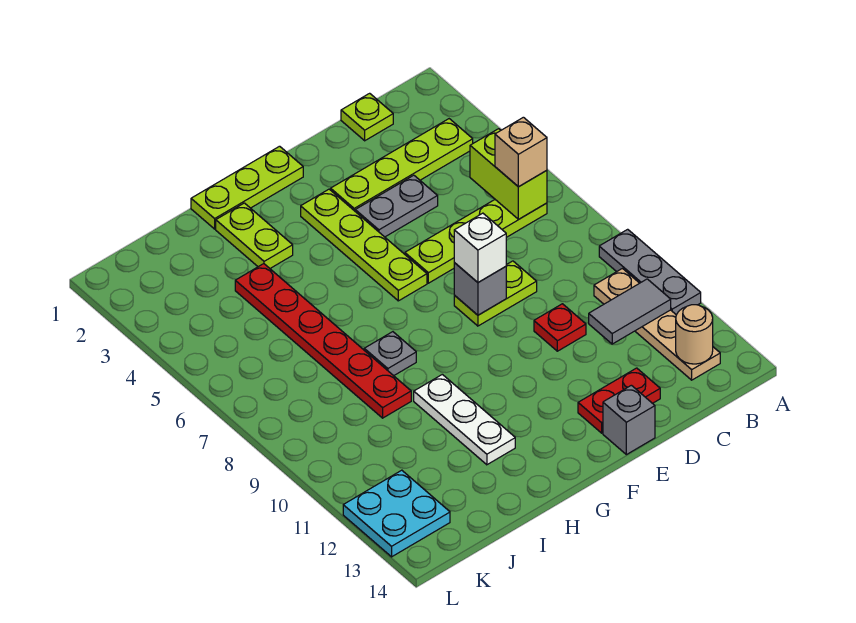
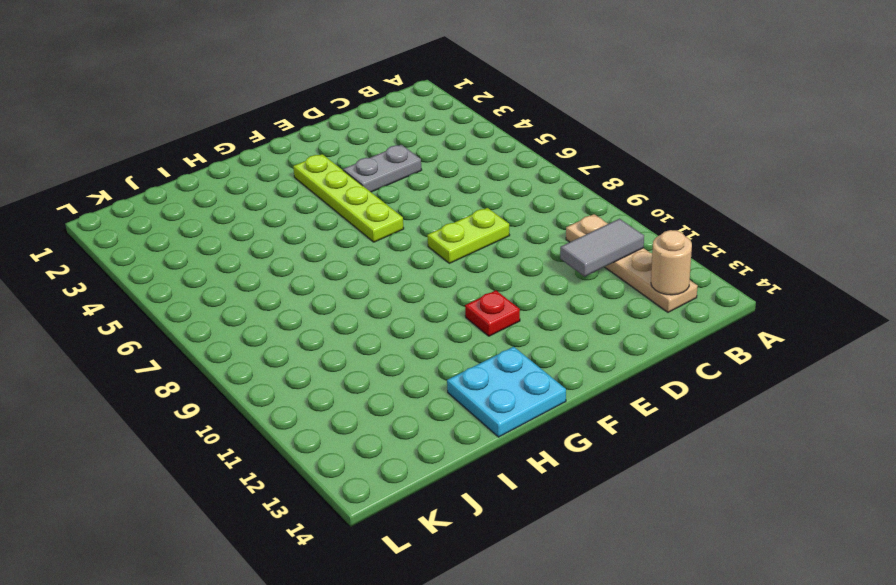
red 1x1 plate [465,290,520,336] -> red 1x1 plate moved to [534,304,586,351]
cyan 2x2 plate [447,347,566,437] -> cyan 2x2 plate moved to [343,470,450,557]
none -> grey 1x3 plate [599,229,701,315]
none -> lime 1x4 plate [331,119,473,211]
none -> lime 1x4 plate [405,200,547,283]

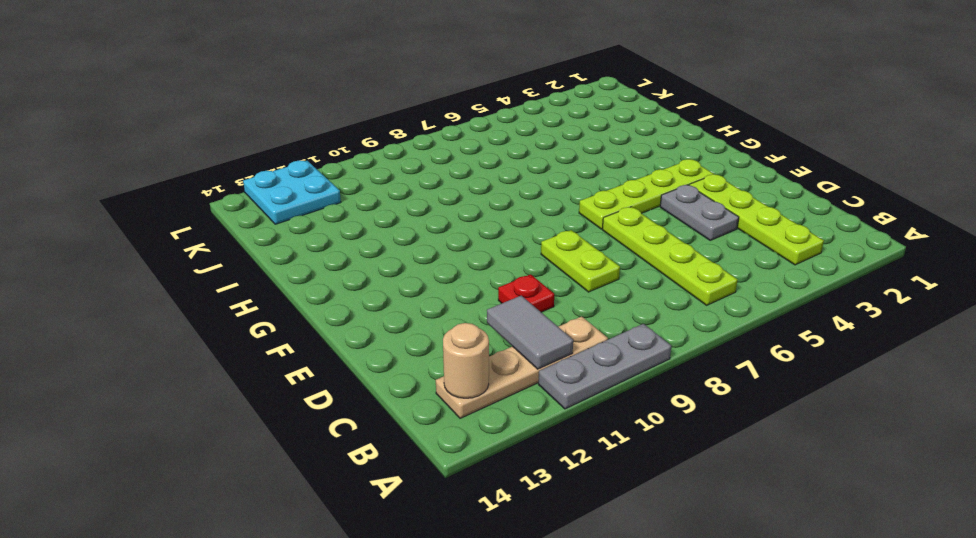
none -> lime 1x1 plate [341,93,393,141]
none -> red 1x2 plate [578,368,660,433]
none -> grey 1x1 brick [603,385,655,455]

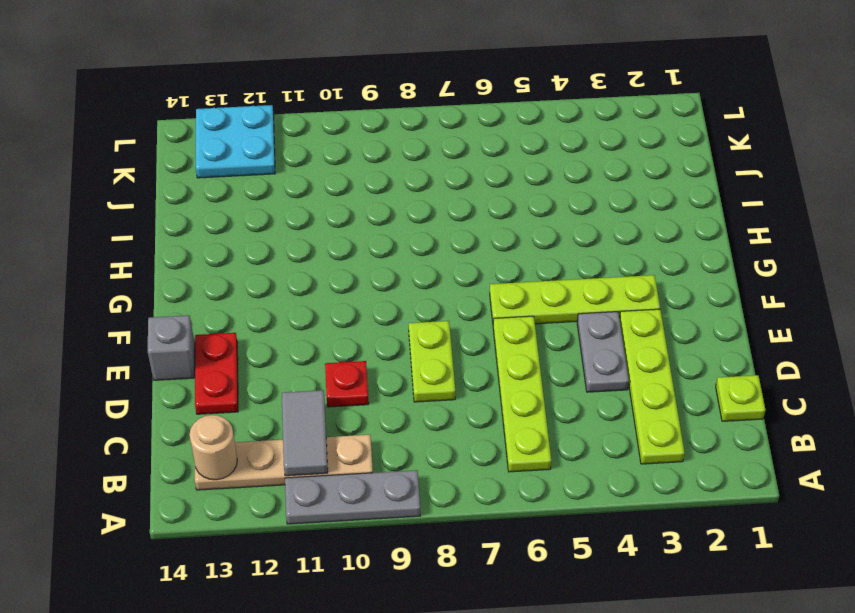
none -> lime 1x3 plate [191,146,303,229]
none -> lime 1x2 plate [216,203,293,268]
none -> grey 1x1 plate [364,332,416,376]

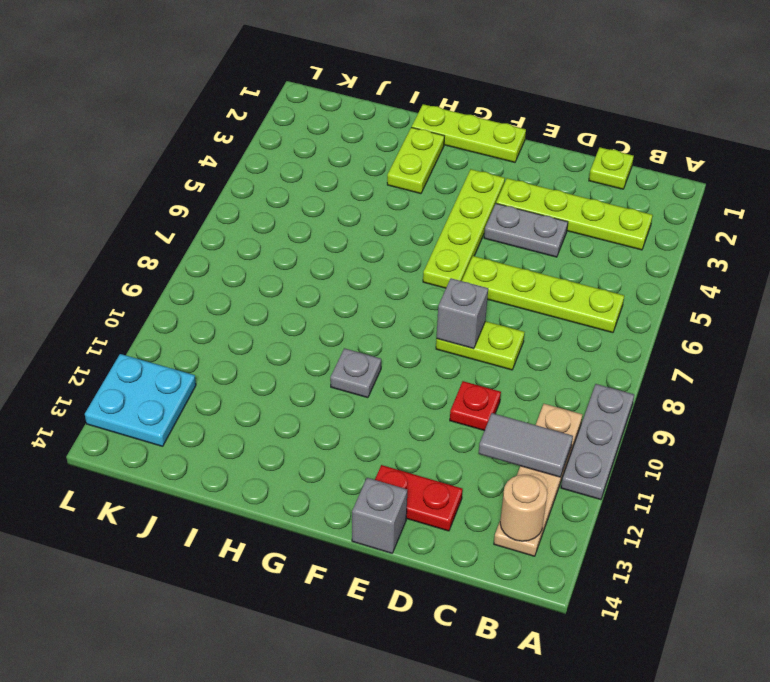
grey 1x1 plate [330,348,381,398] -> grey 1x1 plate moved to [364,332,416,376]
none -> white 1x3 plate [414,374,515,465]
none -> red 1x6 plate [235,264,411,418]
none -> lime 1x2 brick [470,129,547,220]

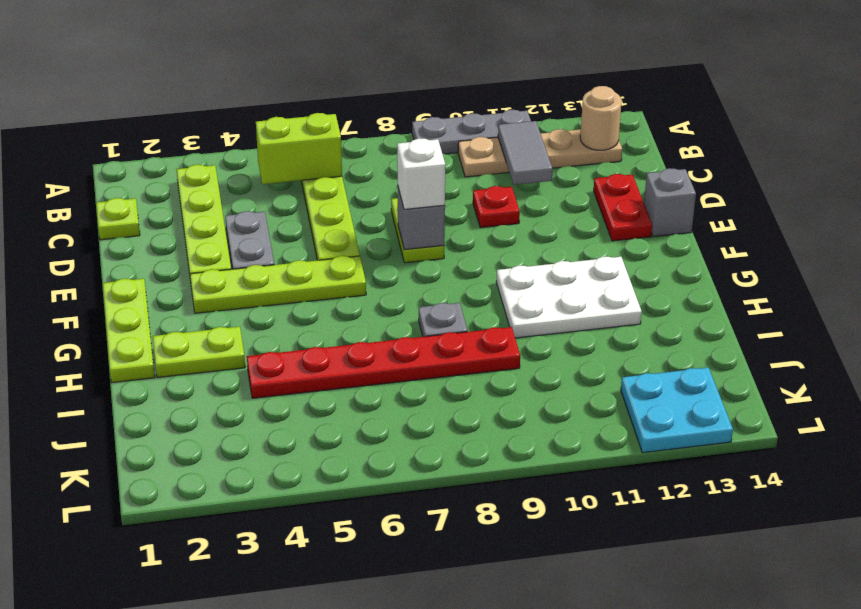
white 2x3 plate [496,257,642,338] -> white 1x3 plate [414,374,515,465]
none -> tan 1x1 brick [495,117,547,187]

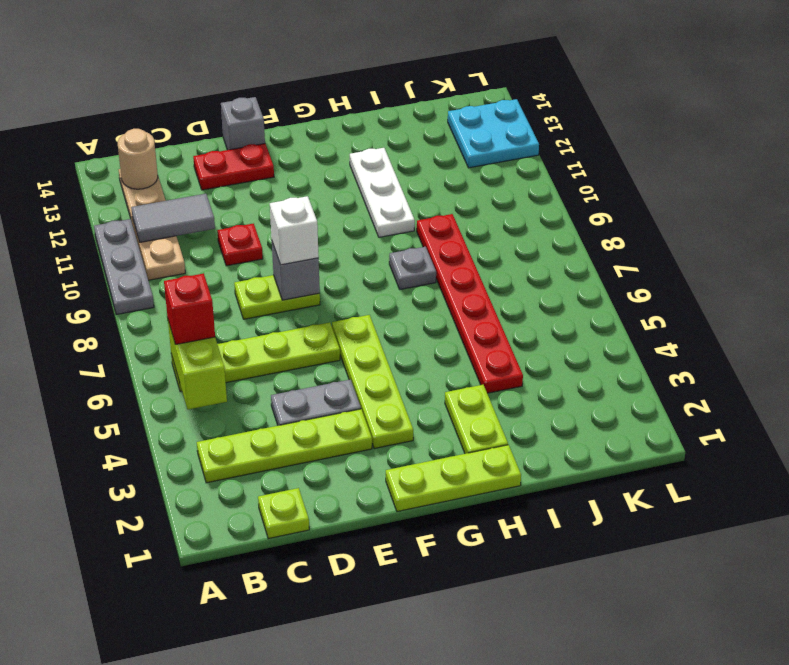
red 1x1 brick [164,273,215,345] -> tan 1x1 brick [495,117,547,187]

